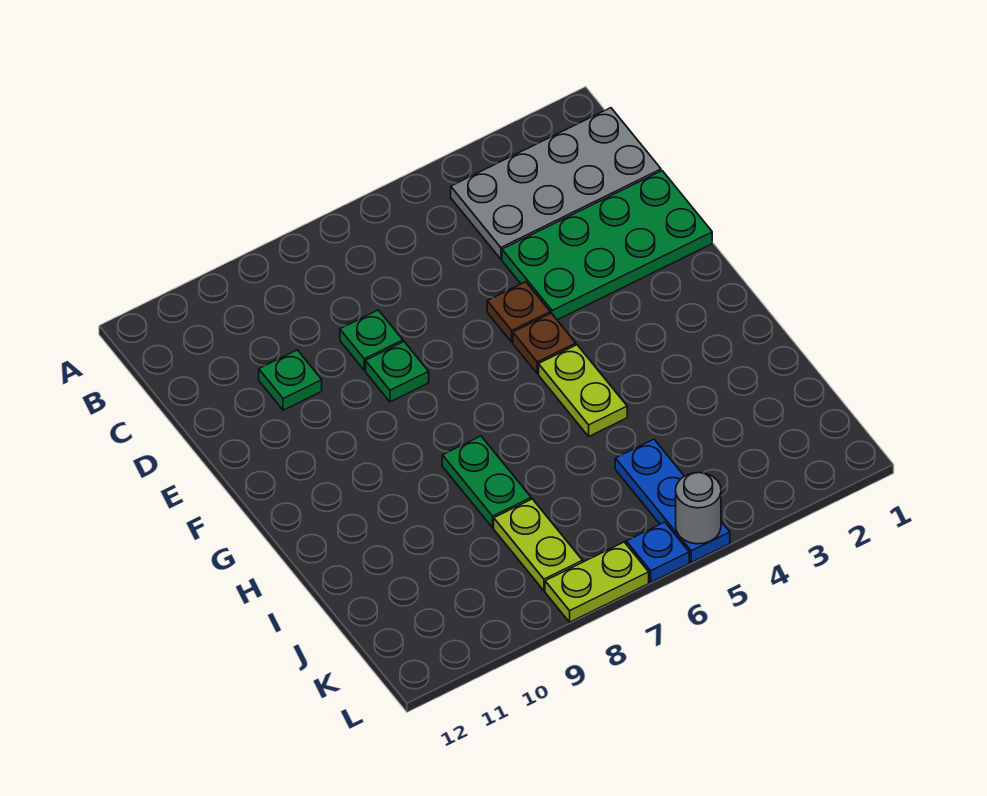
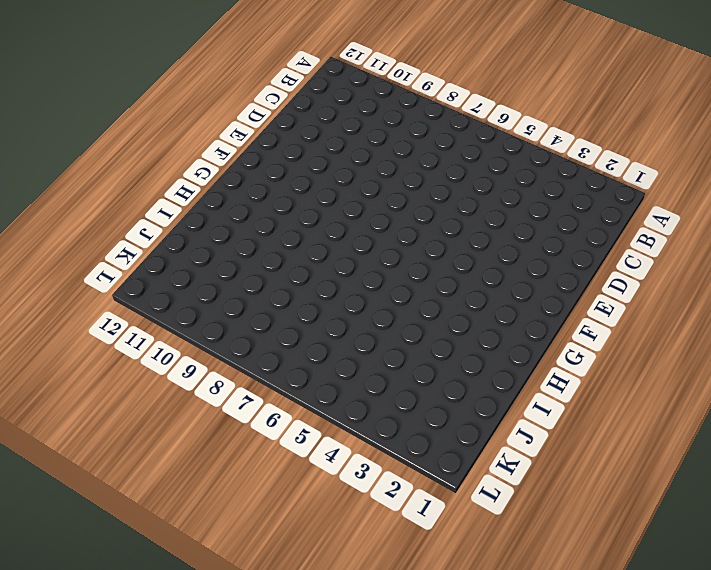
none -> grey 2x4 plate [451,108,661,259]
none -> green 2x4 plate [502,171,712,320]
none -> green 1x1 plate [340,310,403,370]

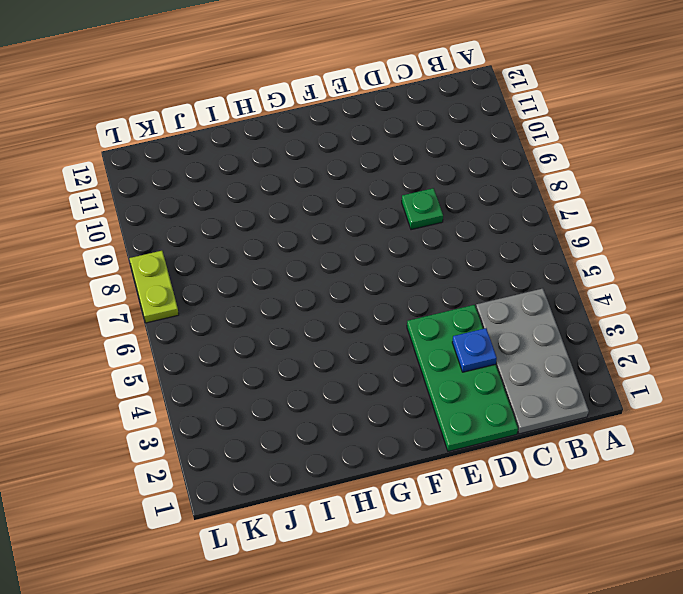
blue 1x1 plate [452,328,497,372] -> blue 1x1 plate moved to [626,522,689,582]
none -> green 1x1 plate [259,350,322,410]
none -> brown 1x1 plate [487,282,550,342]
none -> green 1x1 plate [366,342,429,402]

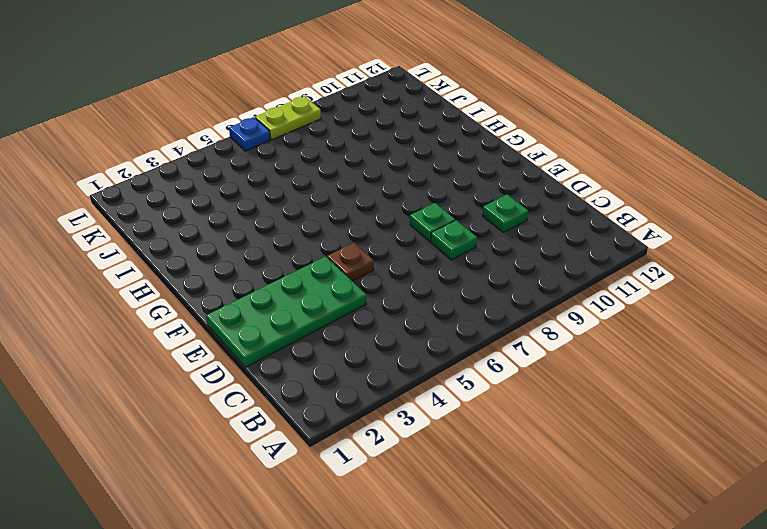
none -> grey 2x4 plate [451,108,661,259]
none -> brown 1x1 plate [513,313,576,374]
none -> lime 1x2 plate [539,345,627,436]

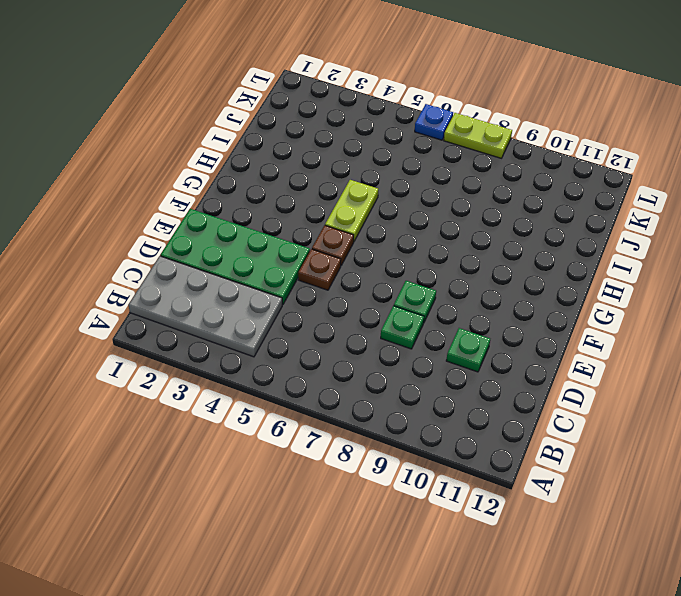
none -> green 1x2 plate [442,436,531,528]
none -> blue 1x3 plate [615,439,730,562]
none -> lime 1x2 plate [494,499,583,591]

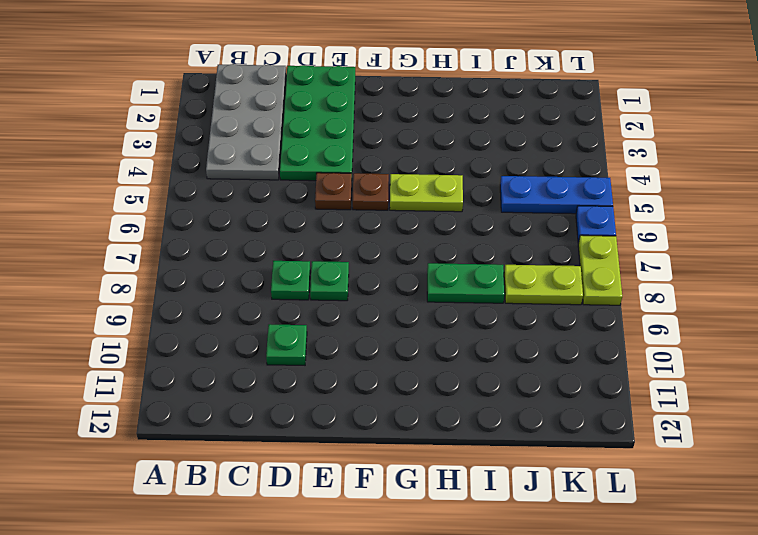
none -> grey 1x1 round brick [676,473,721,544]

